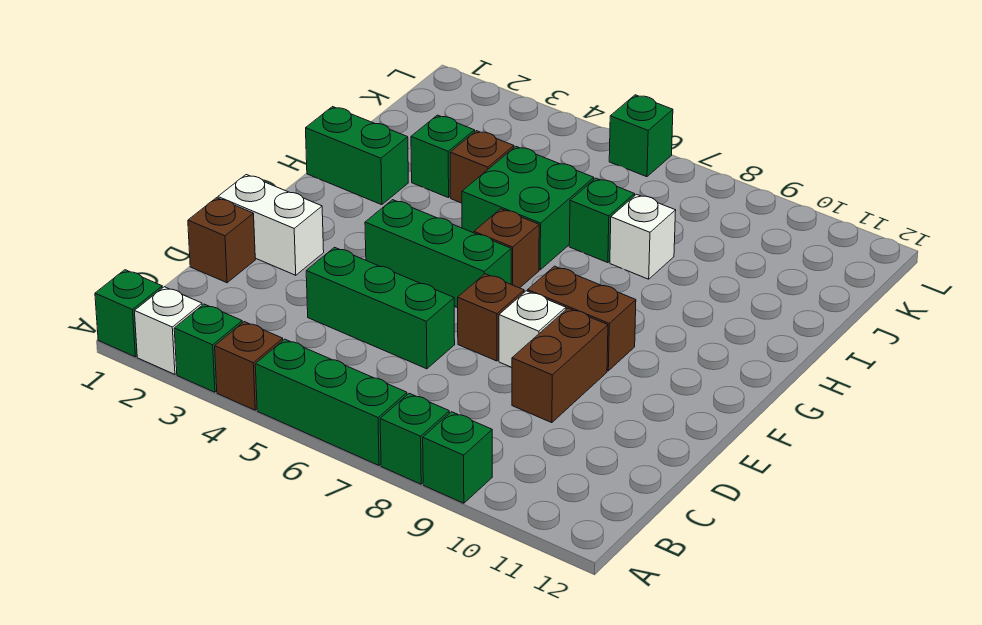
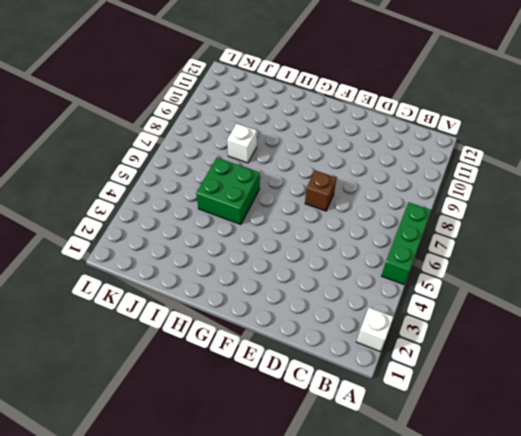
none -> green 1x1 brick [95,270,162,357]
none -> green 1x1 brick [174,304,242,392]
none -> brown 1x1 brick [215,322,283,410]

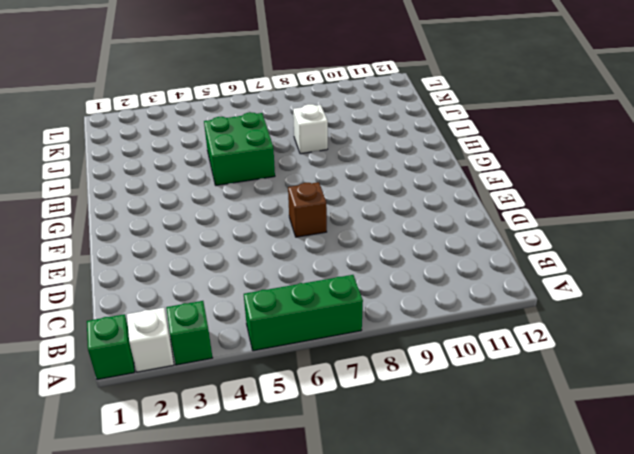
none -> brown 1x1 brick [215,322,283,410]
none -> green 1x1 brick [380,393,449,484]
none -> green 1x1 brick [423,412,492,503]

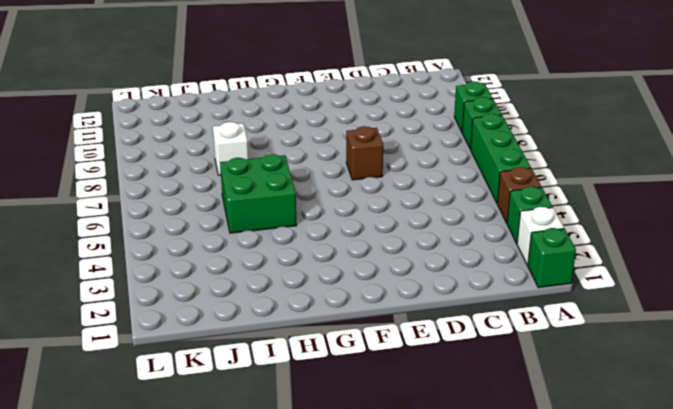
none -> brown 1x1 brick [188,198,255,283]
none -> green 1x3 brick [306,247,455,369]
none -> brown 1x2 brick [512,308,608,423]

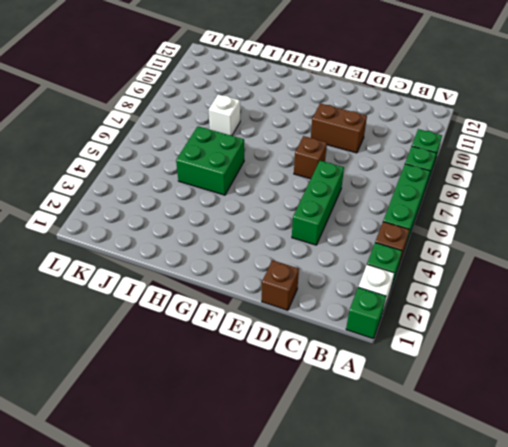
none -> white 1x2 brick [218,175,324,275]
none -> white 1x1 brick [499,291,566,367]
none -> green 1x3 brick [365,200,511,307]

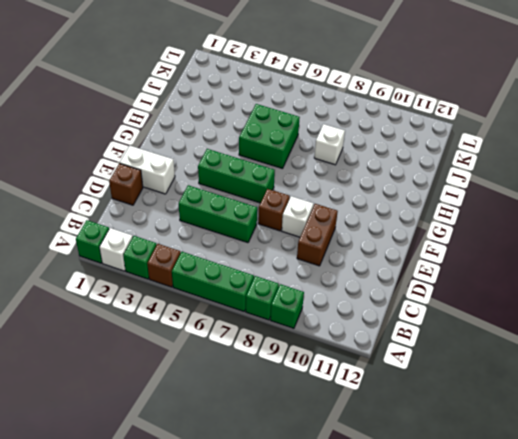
none -> brown 1x2 brick [528,266,636,371]
none -> brown 1x1 brick [474,209,539,288]
none -> green 1x2 brick [306,107,408,205]

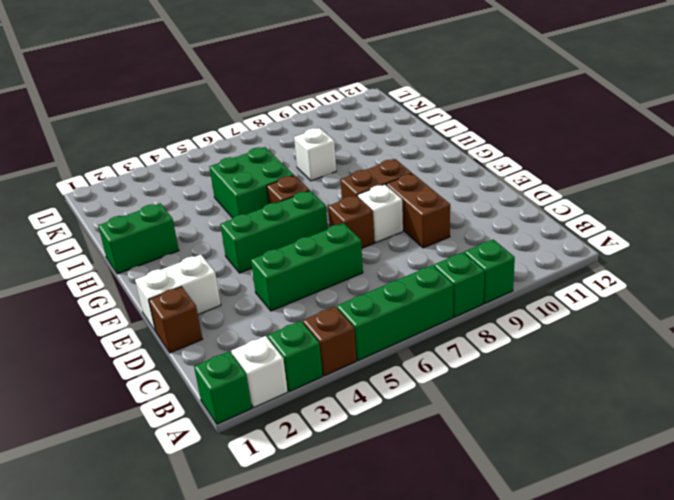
none -> green 1x1 brick [411,115,475,198]
none -> brown 1x1 brick [450,131,514,203]
none -> green 1x1 brick [569,178,635,263]

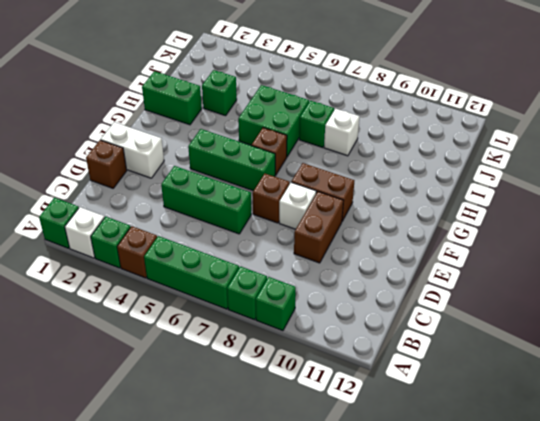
none -> brown 1x1 brick [450,131,514,203]
none -> green 1x1 brick [609,95,673,177]

